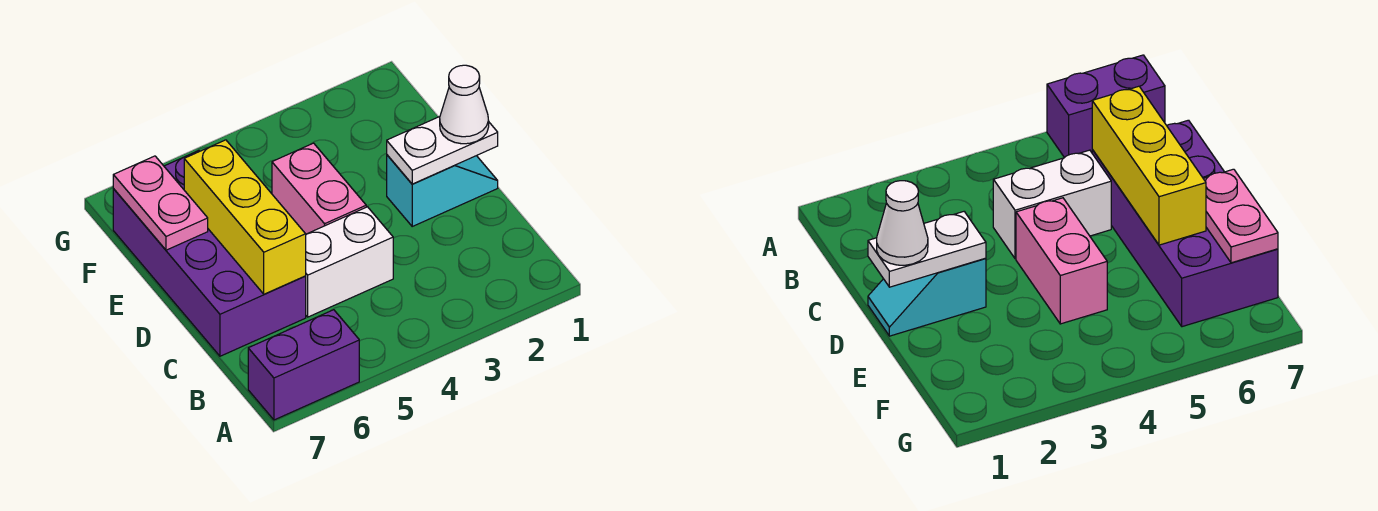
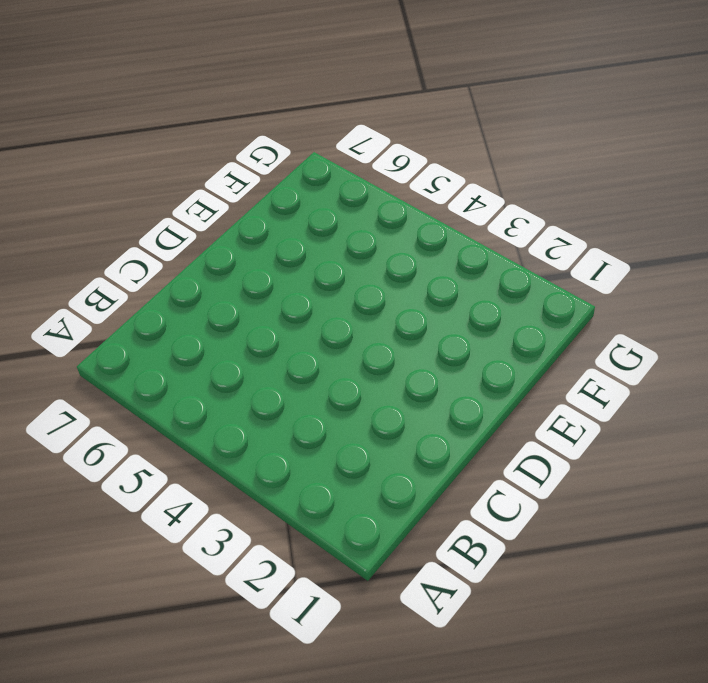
none -> purple 1x2 brick [248,310,359,420]
none -> white 1x2 brick [306,207,393,317]

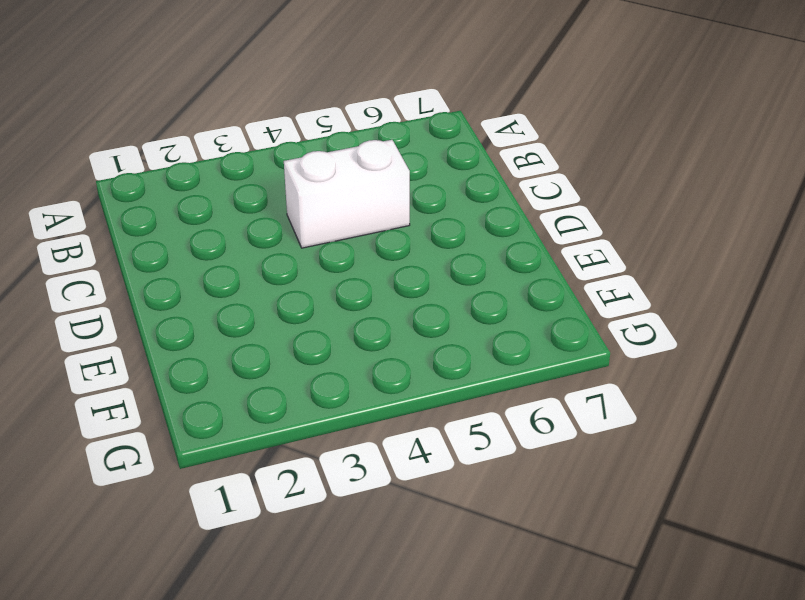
none -> purple 1x2 brick [248,310,359,420]
none -> purple 2x4 brick [113,151,306,356]

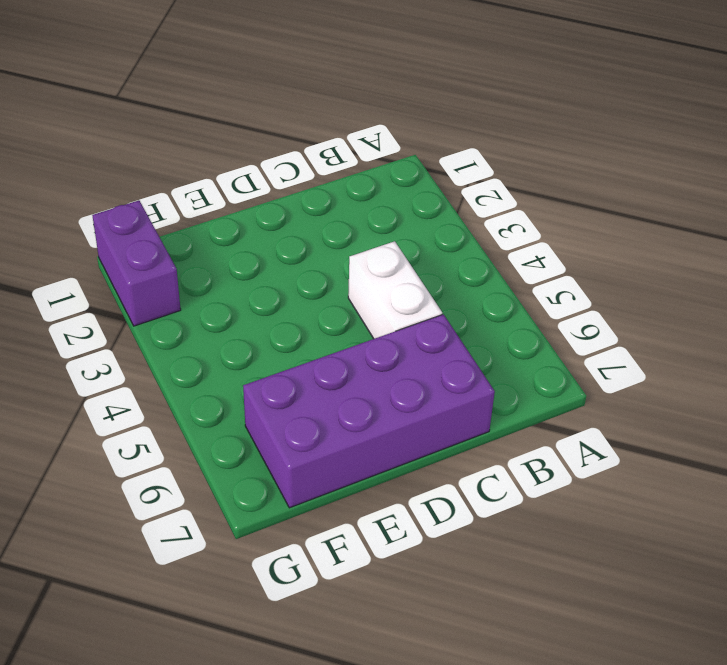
purple 1x2 brick [92,200,181,326] -> purple 1x2 brick moved to [248,310,359,420]
none -> cyan 1x2 slope [387,155,498,226]
none -> pink 1x2 brick [272,143,366,234]

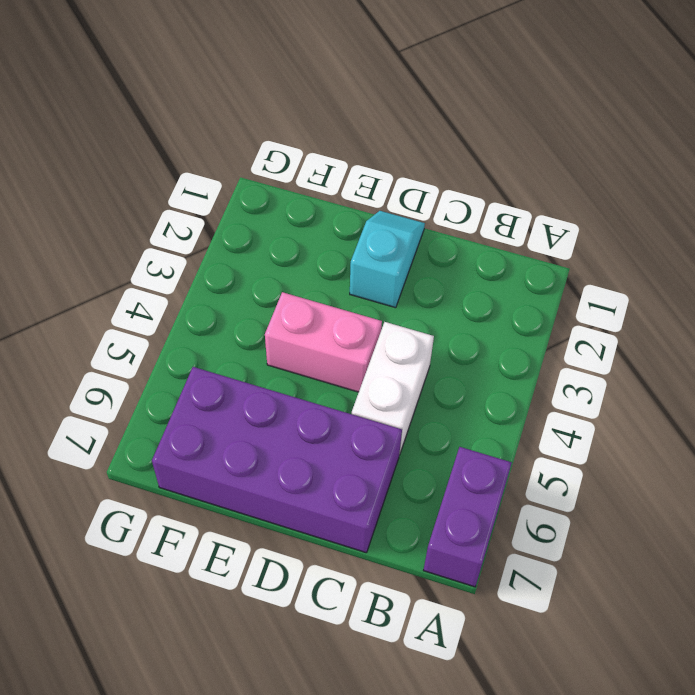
none -> yellow 1x3 brick [184,140,306,294]
none -> white 1x2 plate [387,117,498,184]

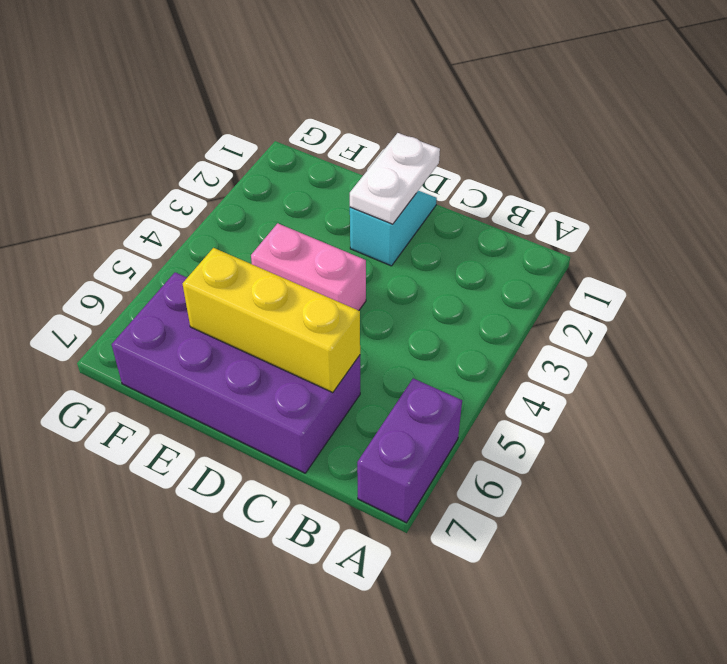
none -> white 1x2 brick [306,207,393,317]
none -> pink 1x2 plate [113,156,208,250]

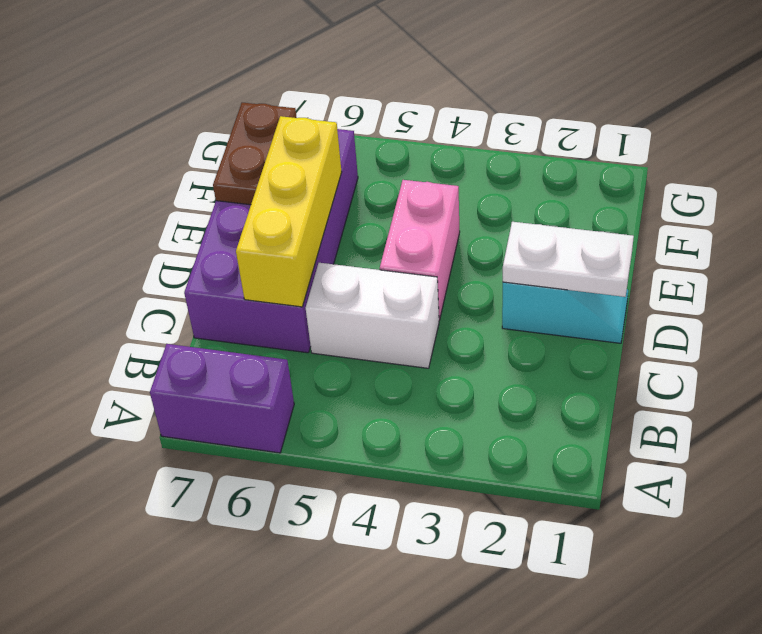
brown 1x2 plate [213,103,297,205] -> pink 1x2 plate [113,156,208,250]
none -> white 1x1 cone [440,65,489,144]

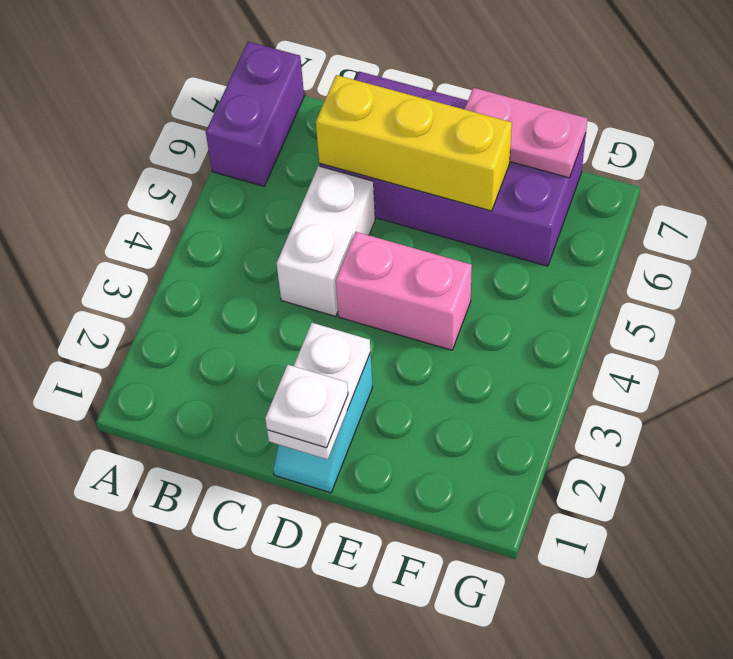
white 1x1 plate [265,365,348,448] -> white 1x1 cone [440,65,489,144]

